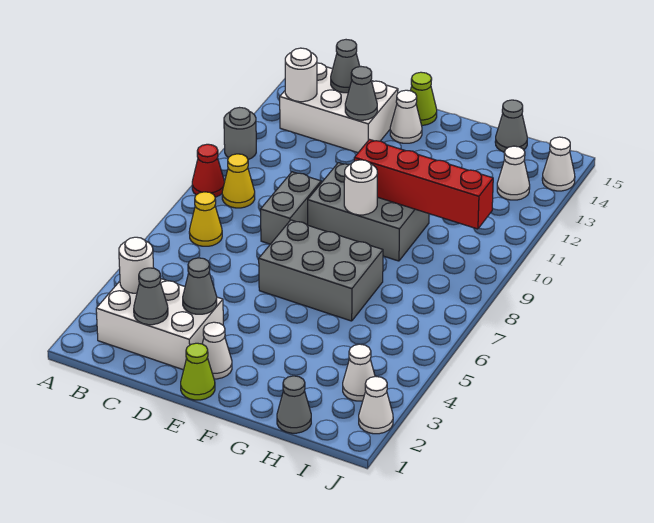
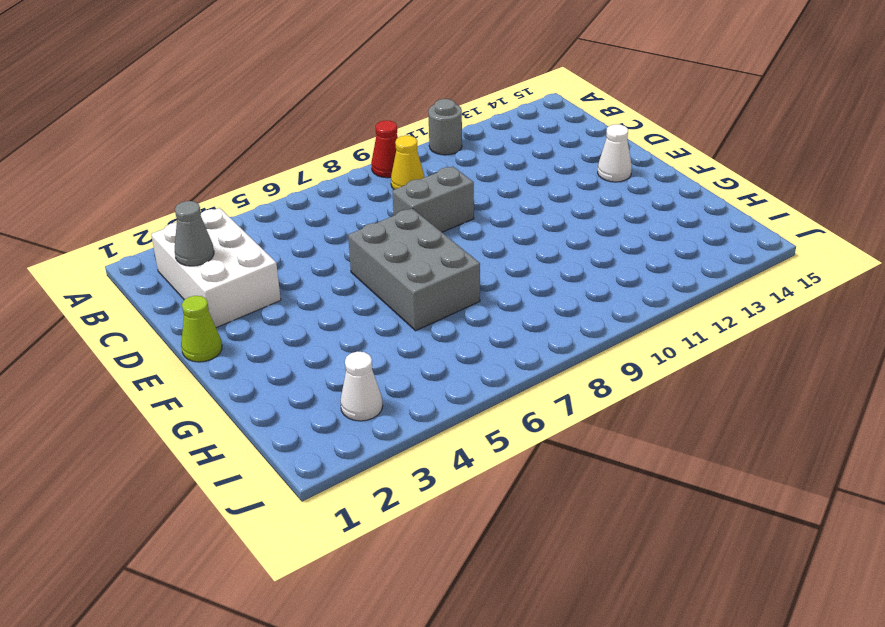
none -> yellow 1x1 cone [189,192,222,246]
none -> white 2x3 brick [280,63,398,153]
none -> white 1x1 cone [202,322,232,379]

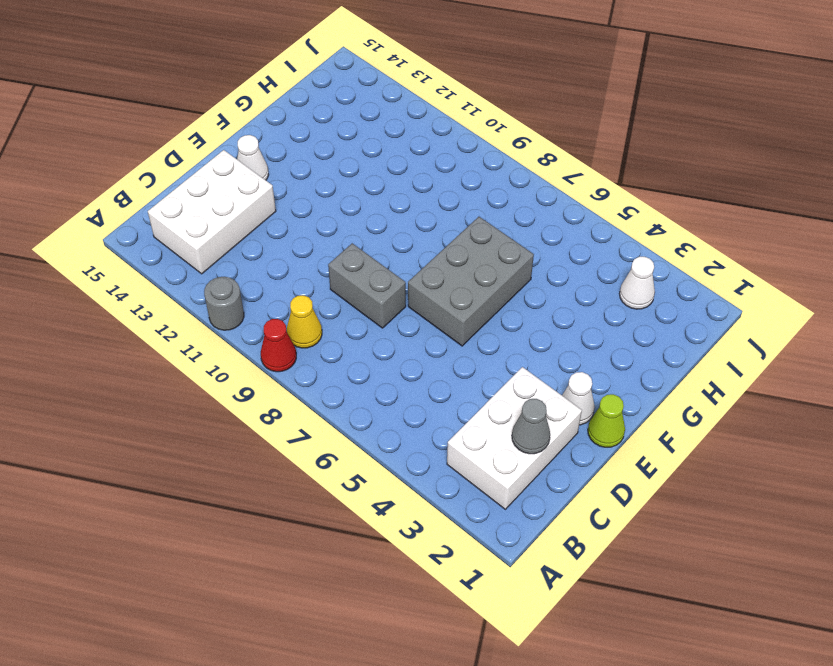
none -> yellow 1x1 cone [189,192,222,246]
none -> grey 2x3 brick [308,163,429,261]
none -> lime 1x1 cone [410,72,437,125]

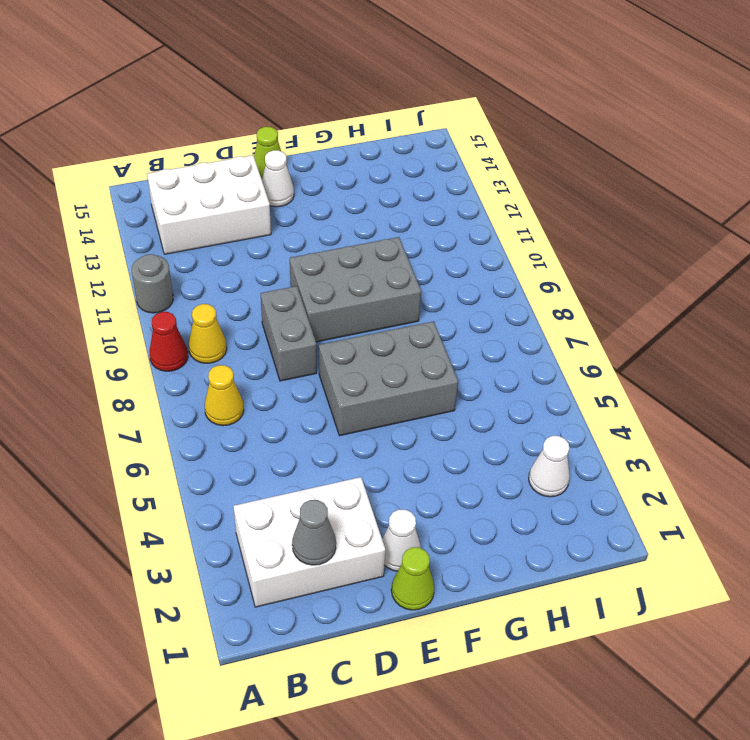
none -> grey 1x1 cone [277,376,311,433]
none -> grey 1x1 cone [495,100,527,152]
none -> white 1x1 cone [497,146,530,200]

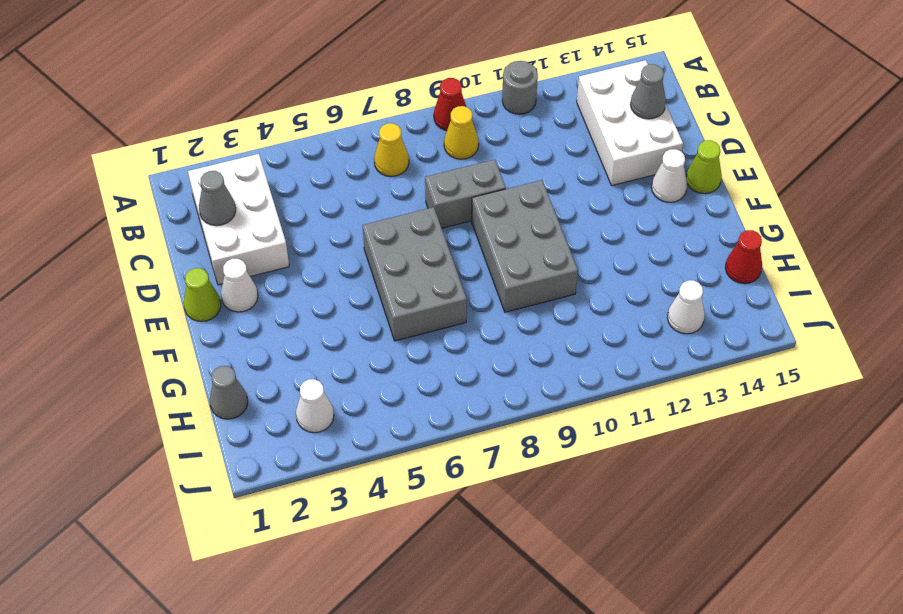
red 1x1 cone [725,230,762,284] -> grey 1x1 cone [495,100,527,152]
none -> white 1x1 cone [359,376,393,434]
none -> white 1x1 cone [542,137,575,191]
none -> white 1x1 round brick [119,237,153,293]

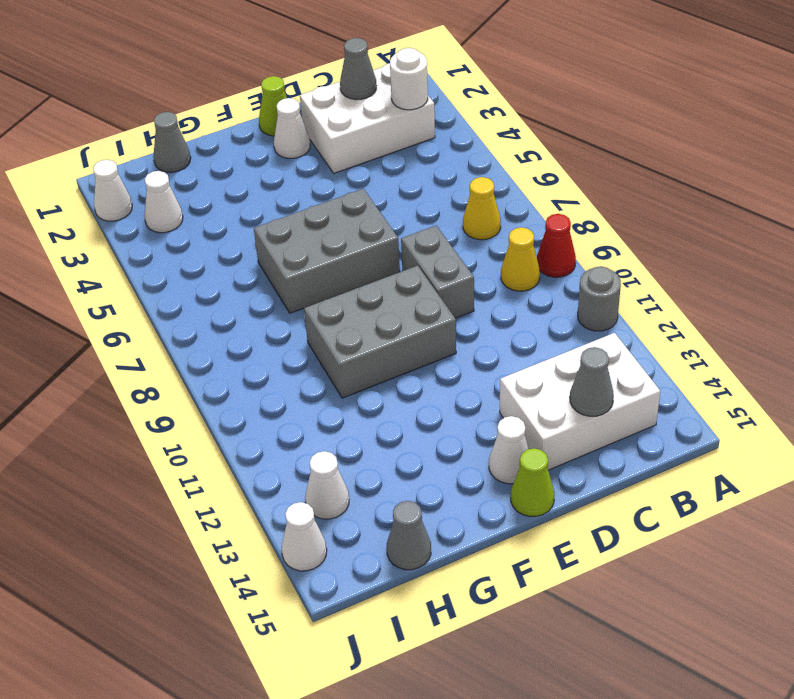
none -> white 1x1 round brick [285,48,317,102]
none -> grey 1x1 cone [183,258,217,314]
none -> grey 1x1 cone [345,67,377,120]

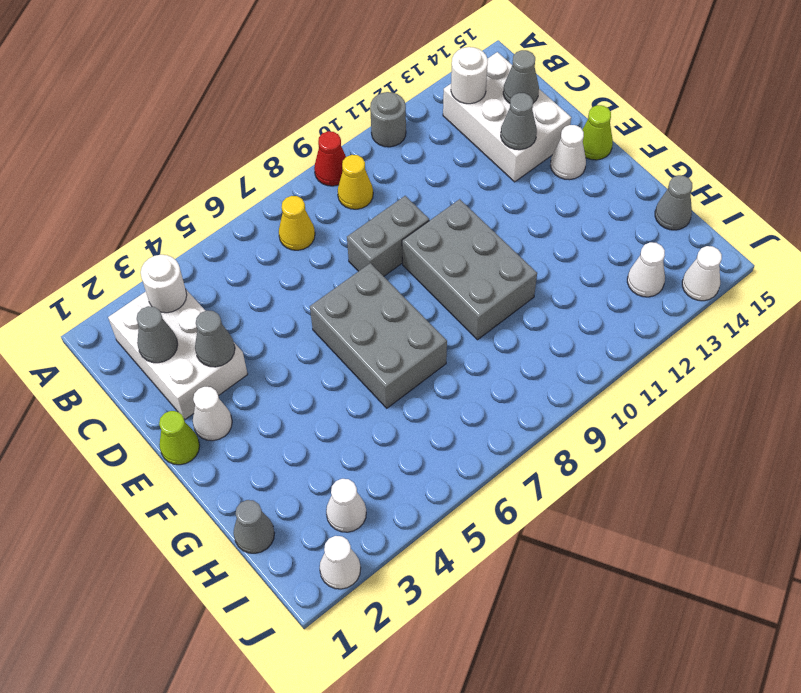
none -> white 1x1 round brick [344,160,378,215]
none -> red 1x4 brick [354,140,493,229]

